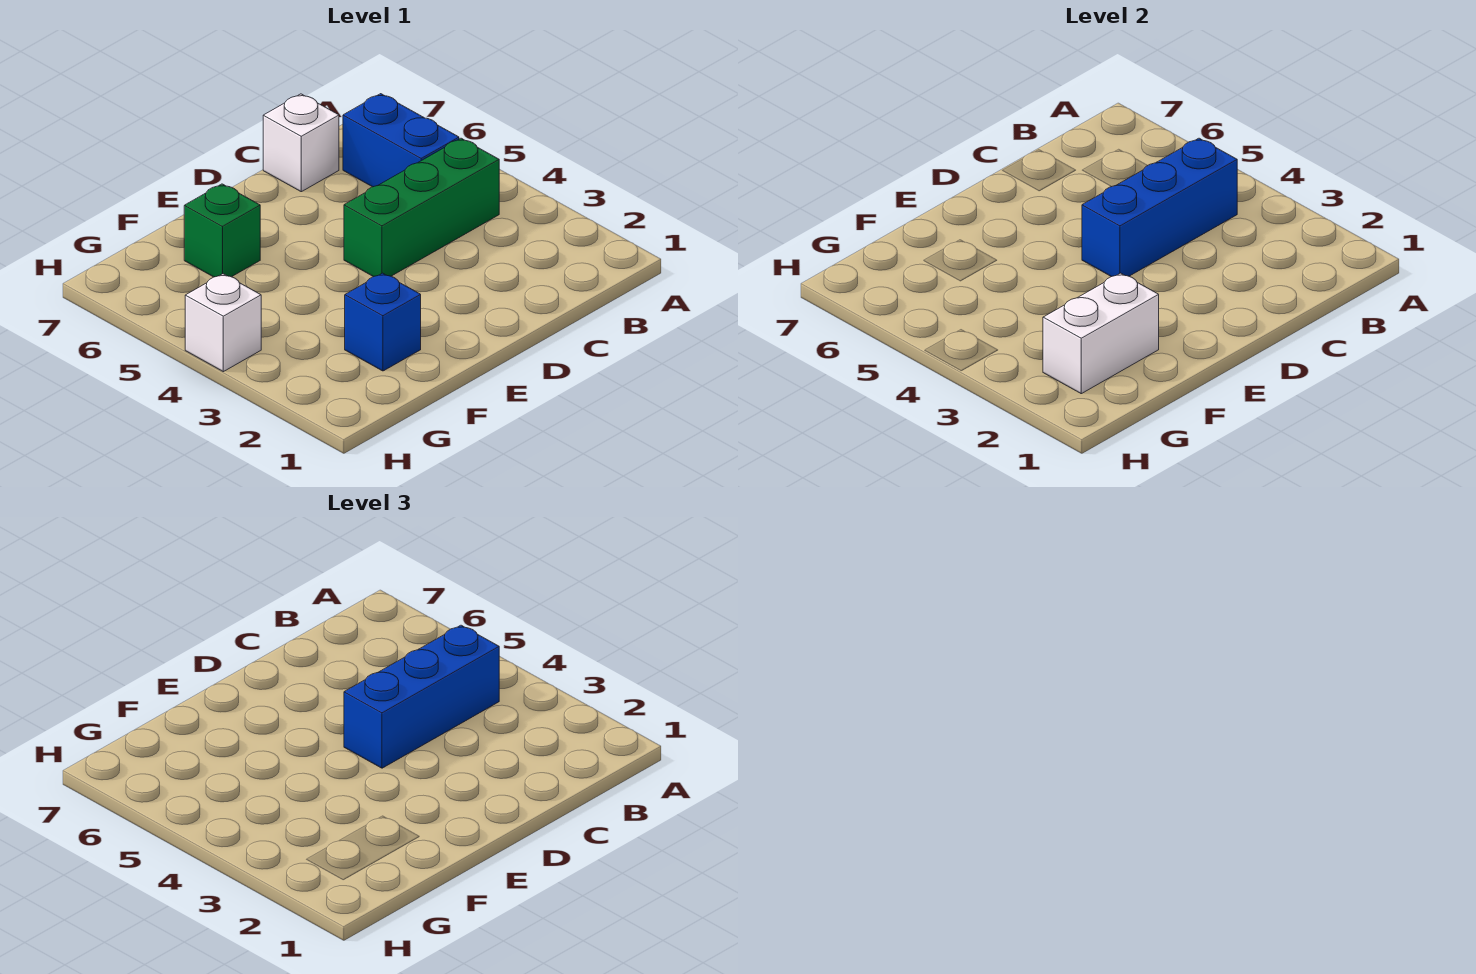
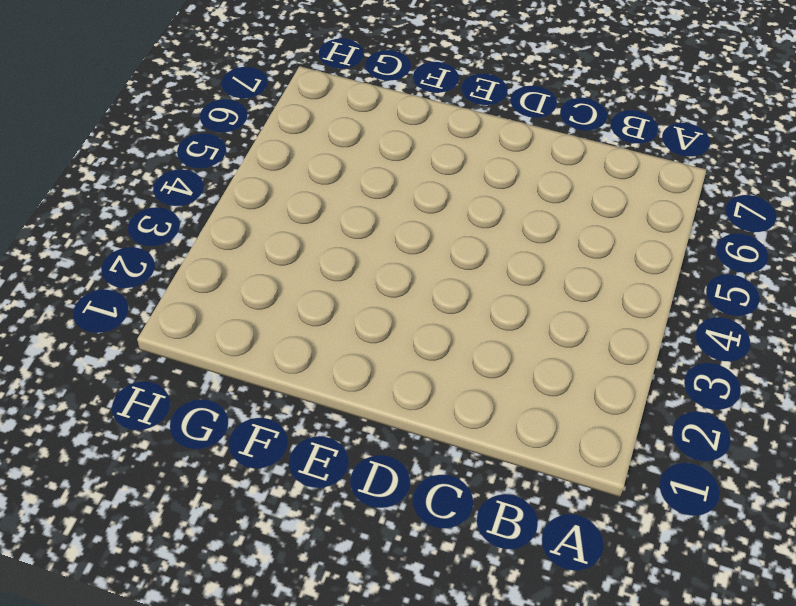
none -> green 1x3 brick [344,138,499,277]
none -> blue 1x2 brick [343,94,459,187]

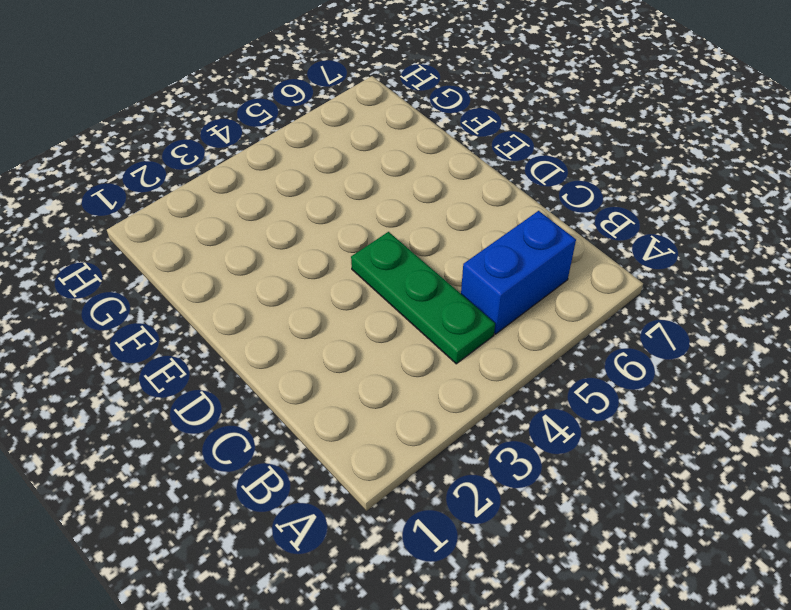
green 1x3 plate [351,232,495,364] -> green 1x3 brick [344,138,499,277]
none -> white 1x1 brick [263,94,339,192]
none -> blue 1x1 brick [345,273,421,371]

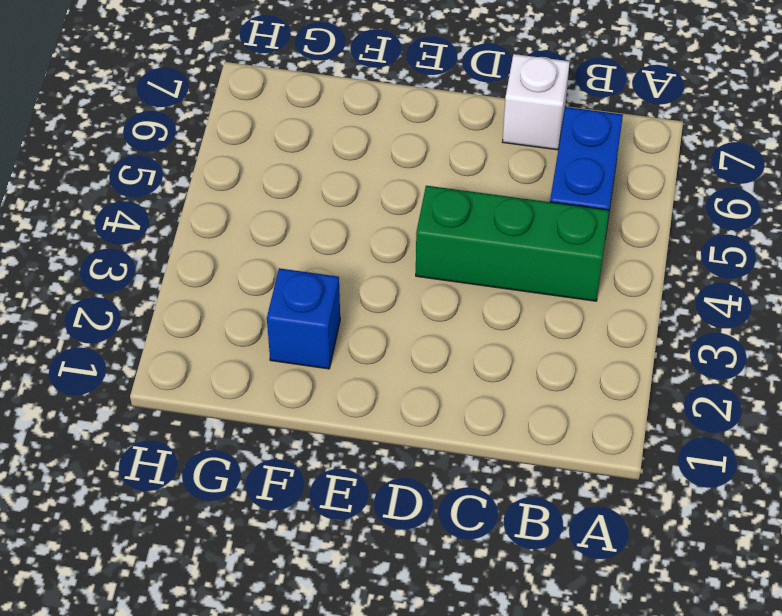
none -> green 1x1 brick [184,184,260,277]
none -> white 1x1 brick [185,274,261,372]

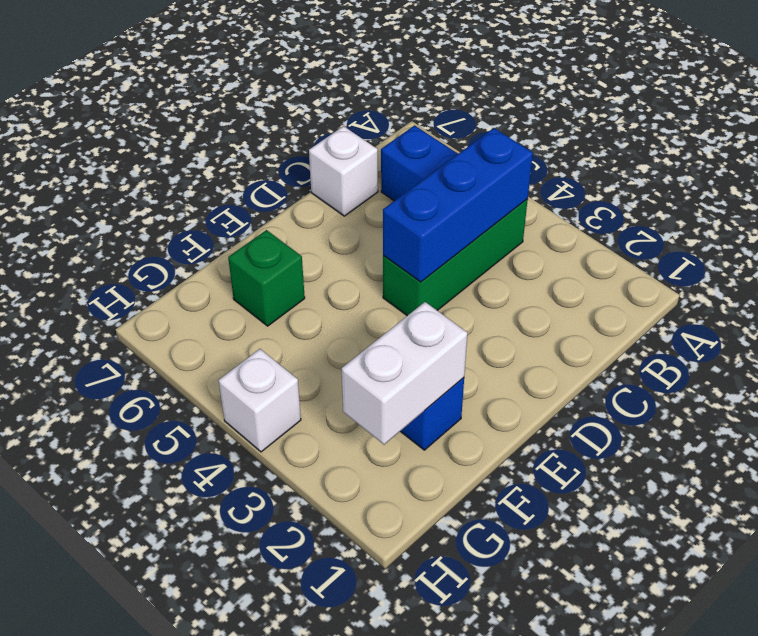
none -> blue 1x3 brick [344,625,499,768]

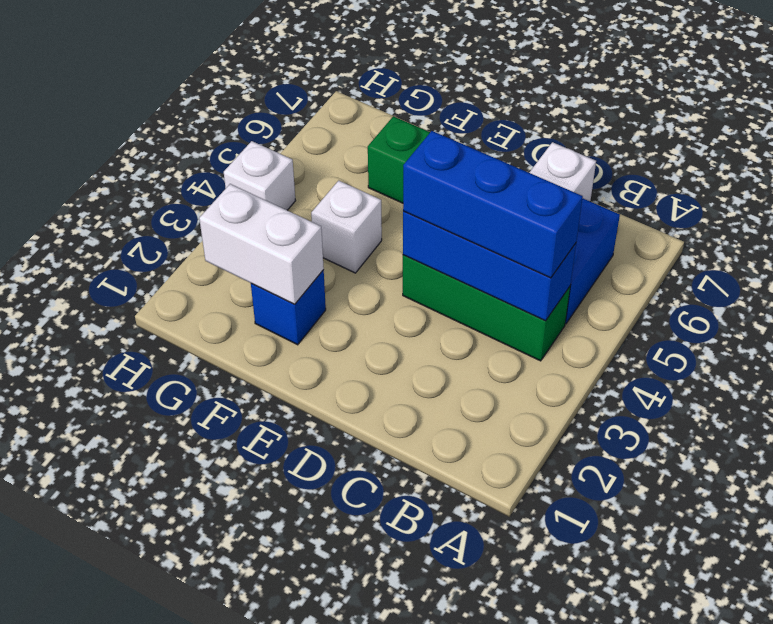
white 1x1 brick [311,181,382,273] -> none

